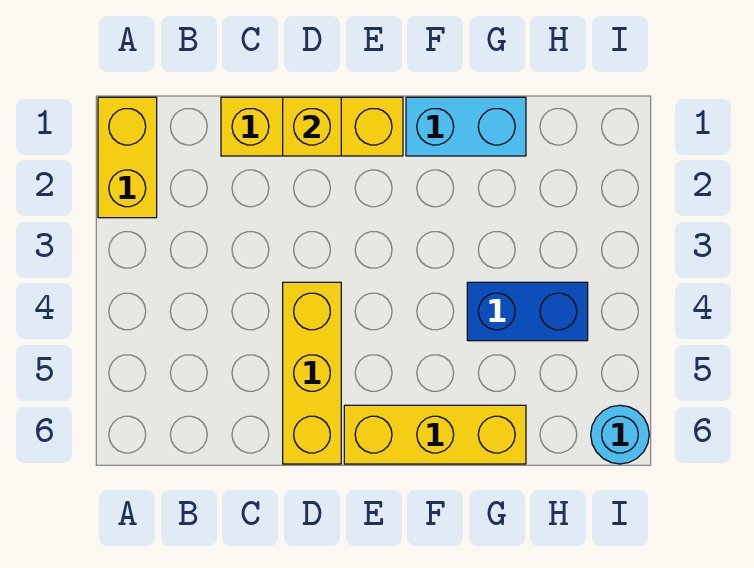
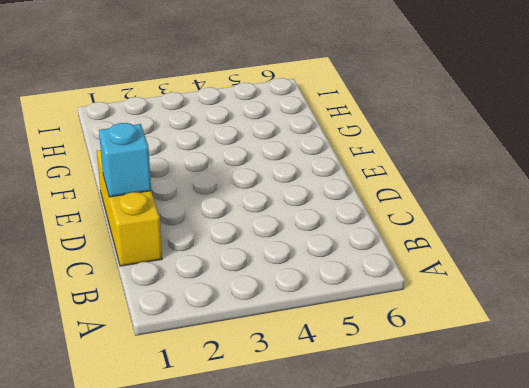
cyan 1x1 brick [99,123,151,197] -> yellow 1x1 brick [283,97,341,156]
none -> yellow 1x2 brick [98,97,157,218]
none -> yellow 1x3 brick [283,282,341,464]

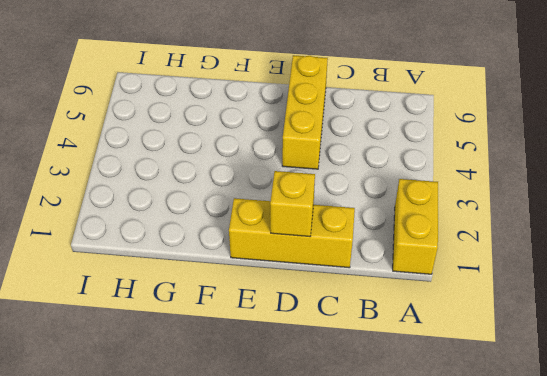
none -> yellow 1x3 brick [344,405,526,464]
none -> cyan 1x2 brick [406,97,526,156]

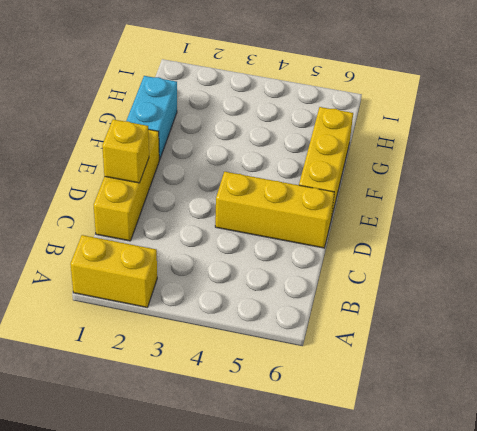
none -> blue 1x2 brick [467,282,588,341]
none -> cyan 1x1 round brick [591,405,649,464]

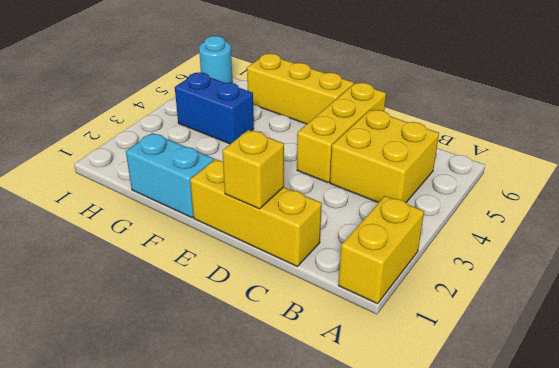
yellow 2x2 brick [330,110,439,203] -> none

